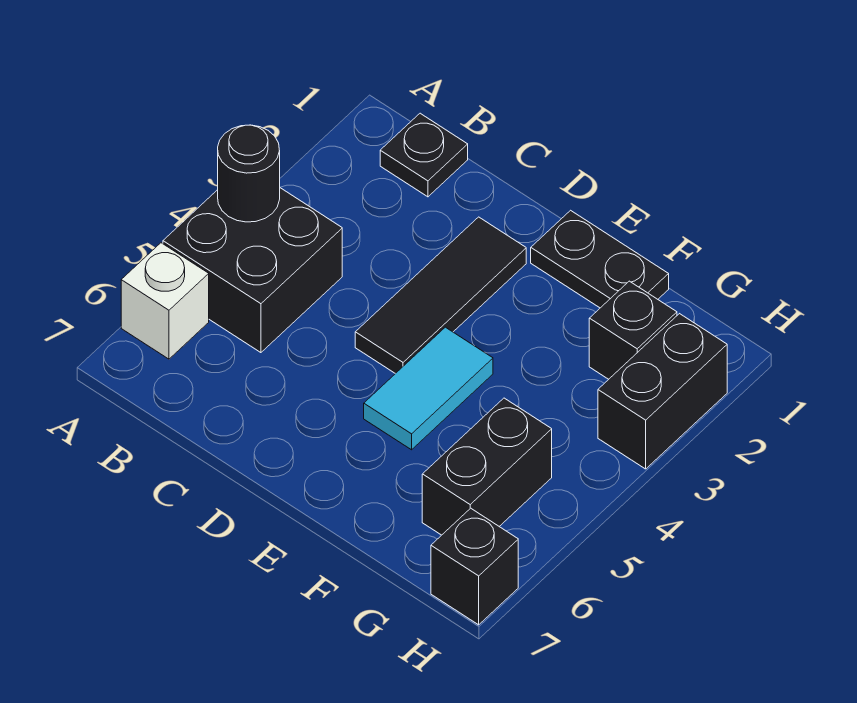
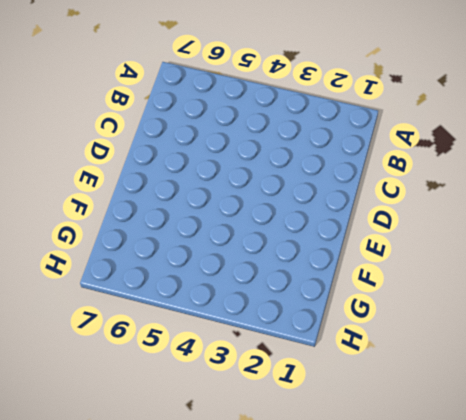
none -> black 2x2 brick [163,188,342,353]
none -> white 1x1 brick [121,243,209,359]

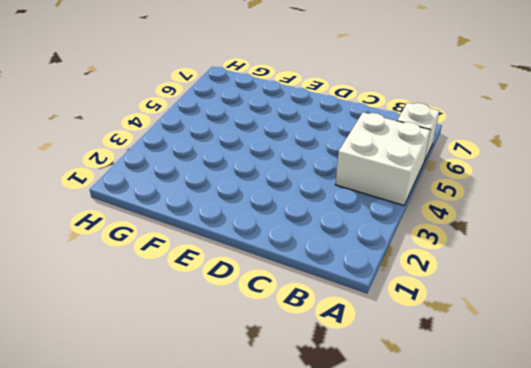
white 2x2 brick [335,112,430,205] -> black 2x2 brick [163,188,342,353]
none -> black 1x1 plate [380,113,468,197]
none -> black 1x3 tile [355,217,526,374]

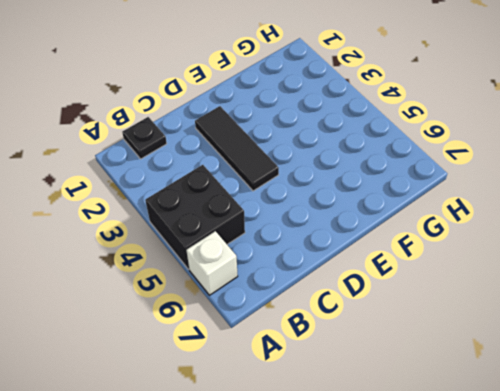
none -> black 1x2 plate [531,210,669,308]
none -> cyan 1x2 tile [364,327,493,450]

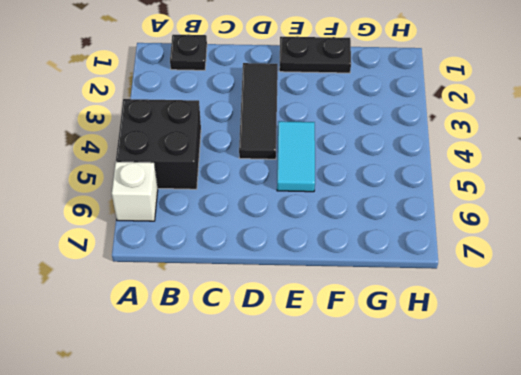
none -> black 1x1 brick [589,281,677,379]
none -> black 1x2 brick [422,398,552,535]

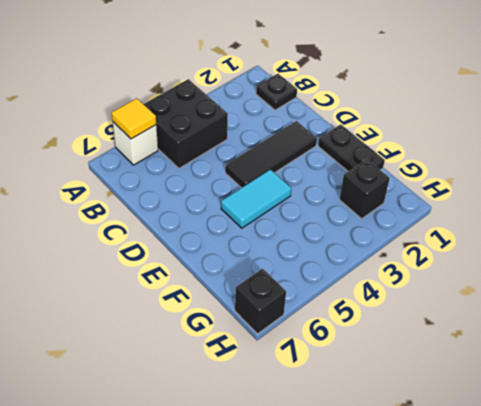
yellow 1x1 tile [112,98,156,139] -> none
none -> black 1x2 brick [422,398,552,535]
none -> black 1x2 brick [598,314,727,469]

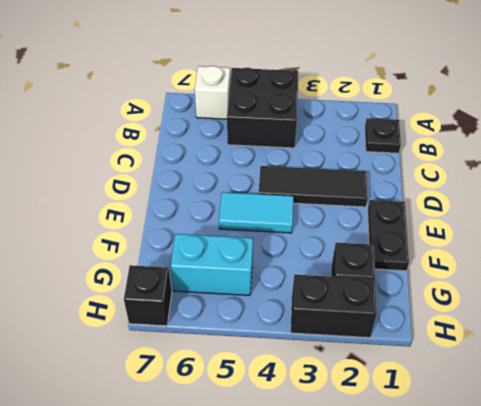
cyan 1x2 brick [171,234,253,295] -> black 1x2 brick [422,398,552,535]
none -> black 1x1 round brick [218,125,280,222]

